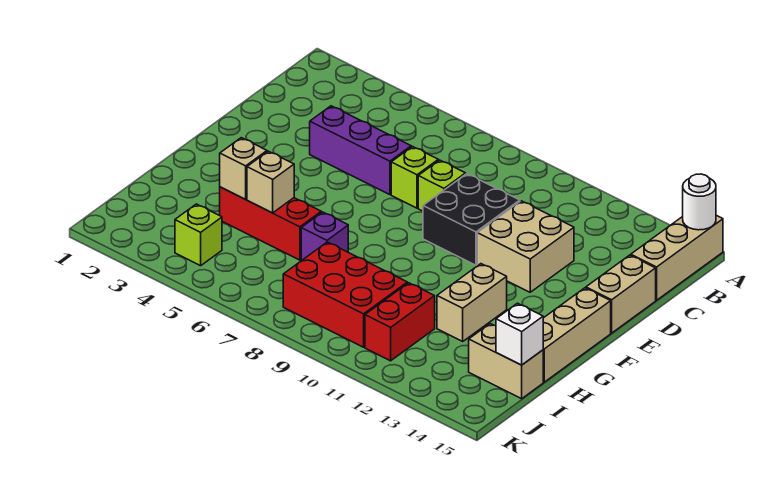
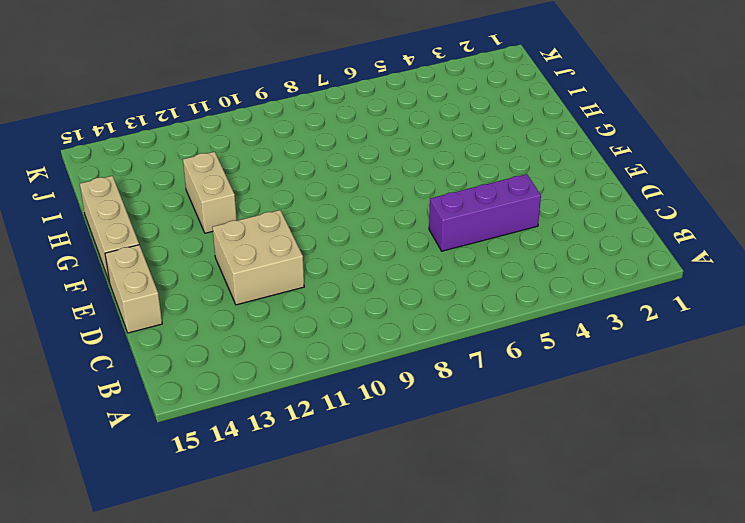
none -> tan 1x3 brick [631,215,723,300]
none -> lime 1x1 brick [391,147,438,208]
none -> lime 1x1 brick [418,160,466,211]

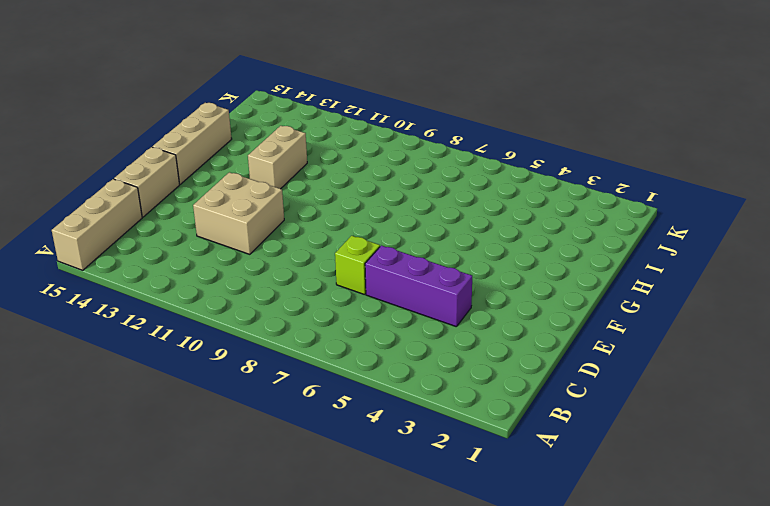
none -> lime 1x1 brick [418,160,466,211]
none -> black 2x2 brick [423,174,520,265]
none -> red 1x3 brick [220,187,321,260]

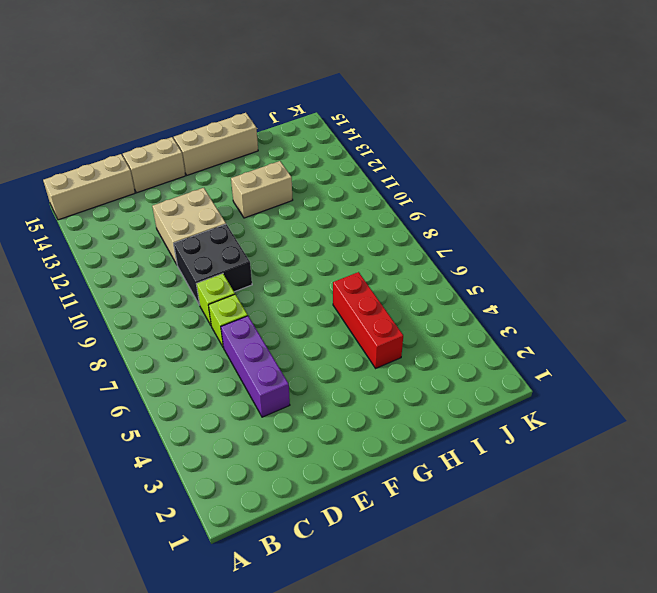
none -> purple 1x1 brick [301,212,348,261]
none -> red 2x3 brick [283,242,407,347]
none -> red 1x2 brick [365,283,435,361]

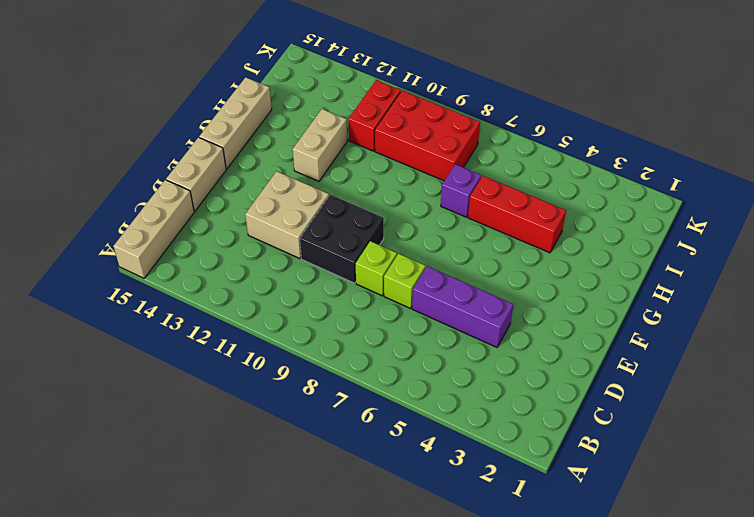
none -> tan 1x2 brick [469,324,543,399]
none -> lime 1x1 brick [175,204,222,266]
none -> white 1x1 round brick [683,174,716,230]

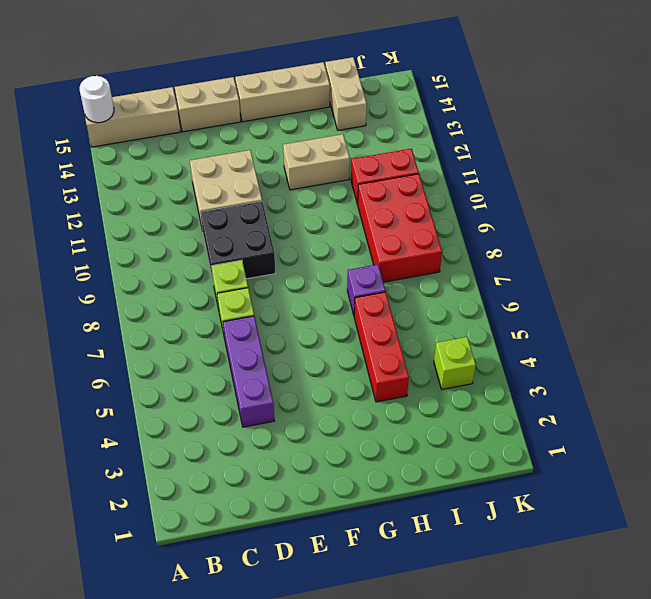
none -> tan 1x1 brick [220,138,267,199]
none -> tan 1x1 brick [247,151,294,213]
none -> white 1x1 brick [496,303,543,365]

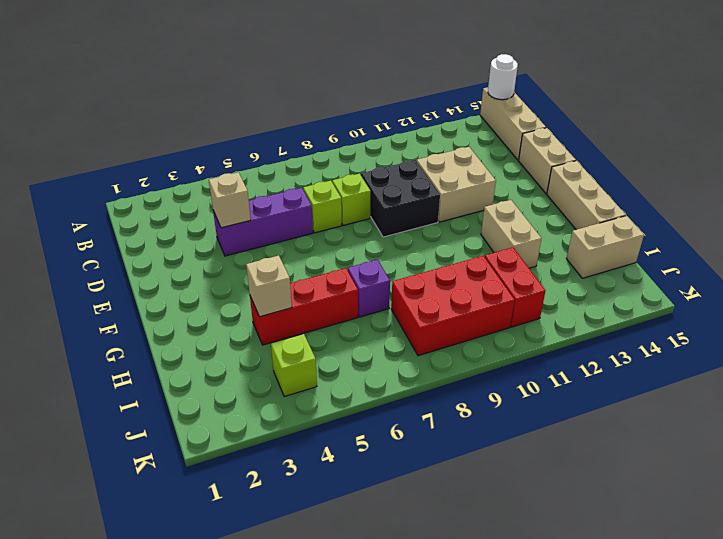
tan 1x1 brick [209,172,251,228] -> tan 1x1 brick moved to [247,151,294,213]
none -> white 1x1 brick [496,303,543,365]

